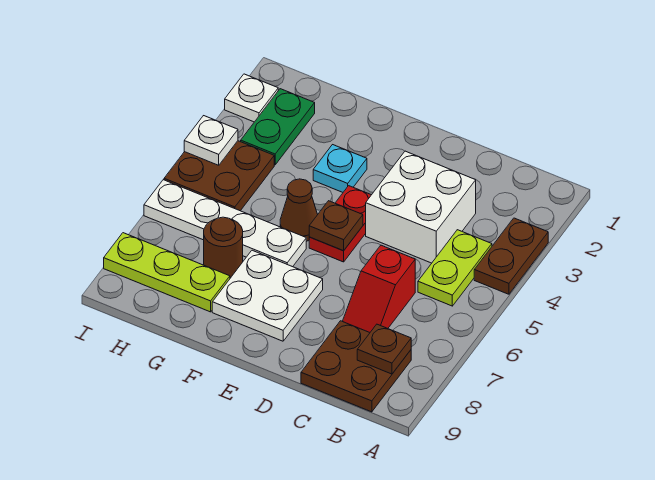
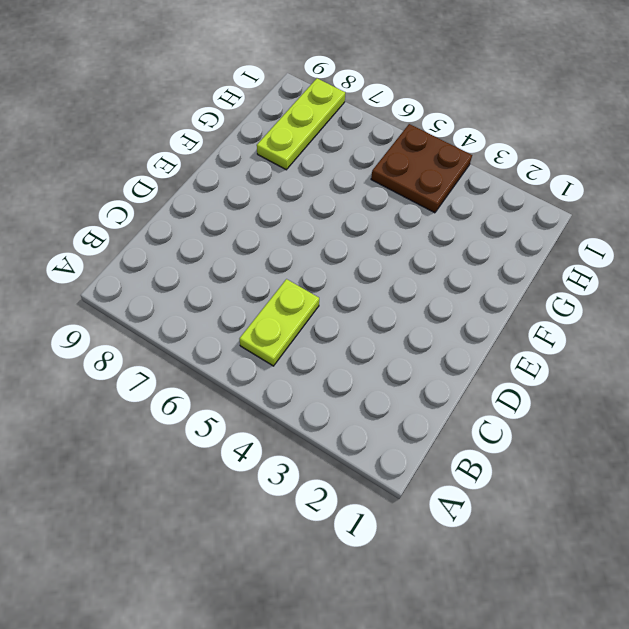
lime 1x2 plate [240,279,319,366] -> lime 1x2 plate turned to [418,230,492,306]
none -> brown 1x2 plate [474,218,548,294]
none -> brown 2x2 plate [301,321,411,412]
none -> white 2x2 brick [366,151,476,263]

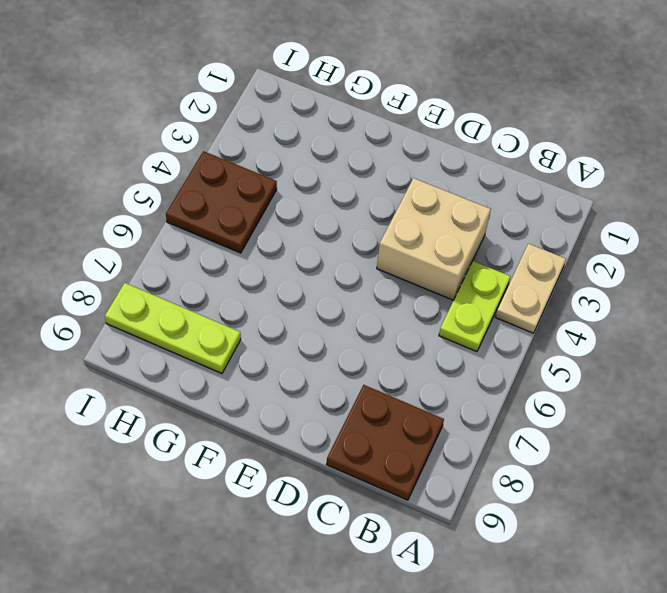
tan 1x2 plate [495,244,566,333] -> brown 1x2 plate [474,218,548,294]
tan 2x2 brick [377,178,491,300] -> white 2x2 brick [366,151,476,263]
none -> red 1x2 slope [343,245,415,332]
none -> red 1x2 plate [309,186,371,262]
none -> white 2x2 plate [212,250,323,341]

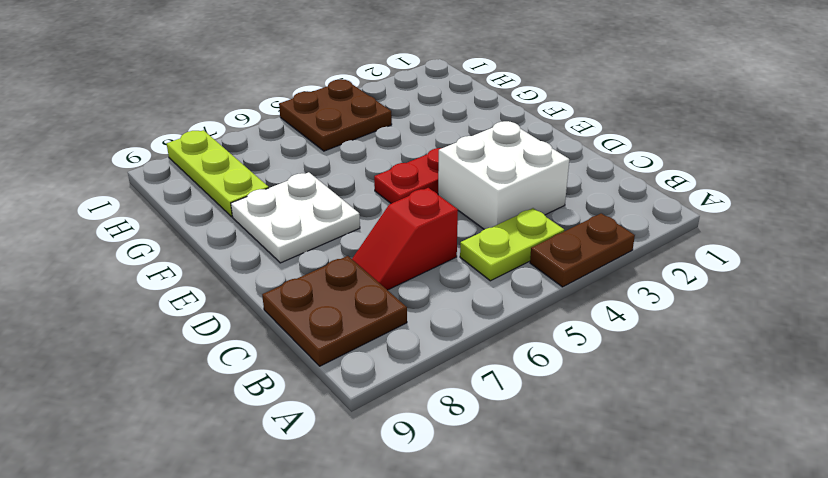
none -> cyan 1x1 plate [313,145,367,192]
none -> brown 1x1 cone [280,179,318,241]
none -> white 1x4 plate [144,180,306,267]

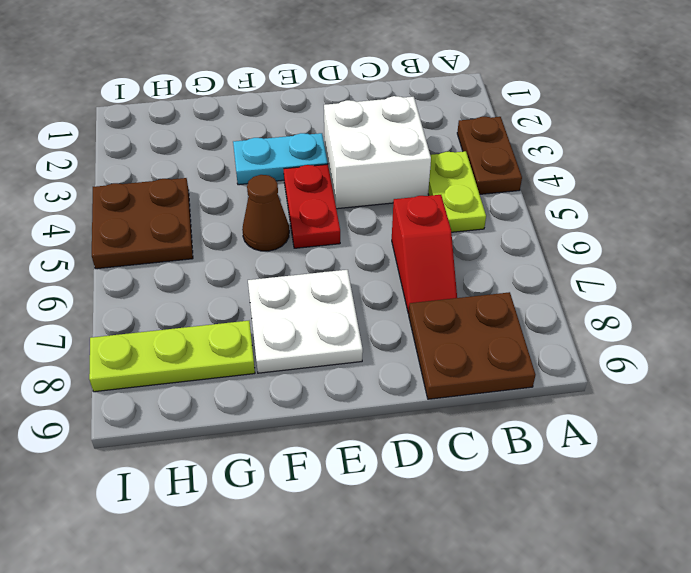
cyan 1x2 plate [233,133,328,185] -> cyan 1x1 plate [313,145,367,192]
none -> white 1x4 plate [144,180,306,267]
none -> brown 1x1 round brick [204,217,243,278]
none -> green 1x2 plate [241,89,315,165]

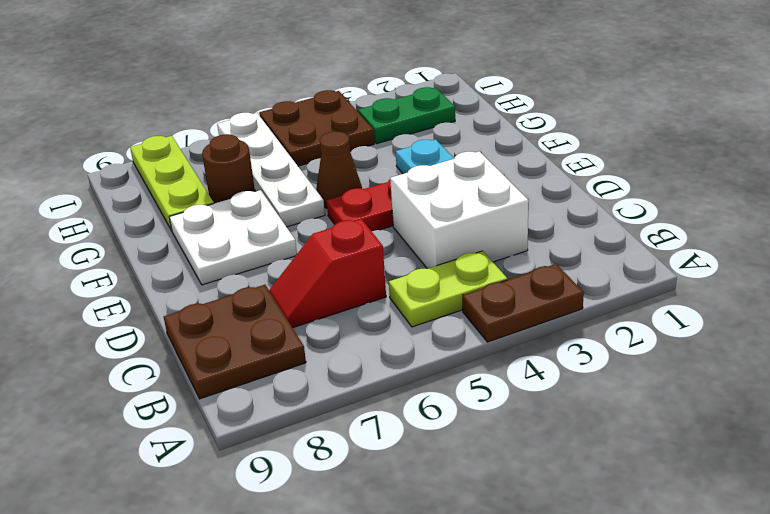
none -> white 1x1 plate [225,74,278,122]
none -> brown 1x1 plate [357,324,411,374]
none -> brown 1x1 plate [309,201,363,251]

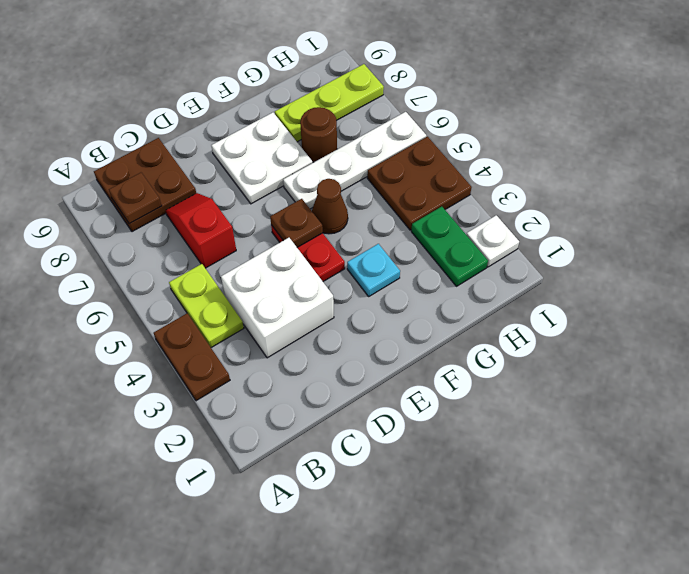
none -> white 1x1 plate [184,116,238,165]

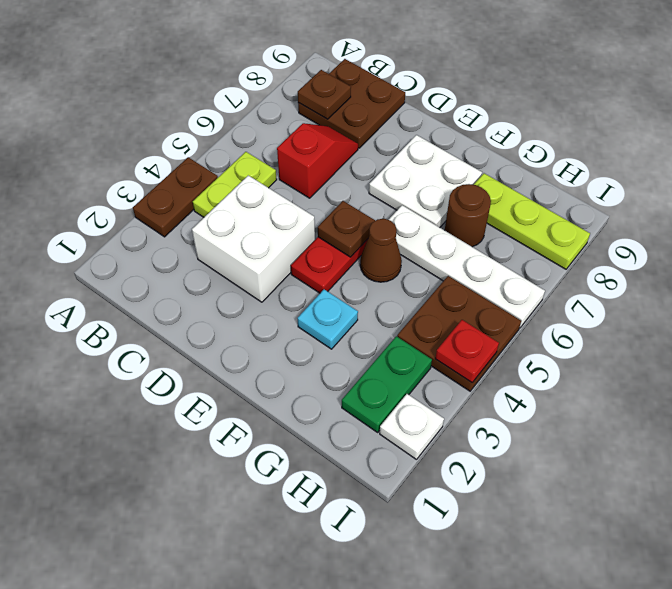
red 1x1 plate [435,320,499,382] -> white 1x1 plate [184,116,238,165]

